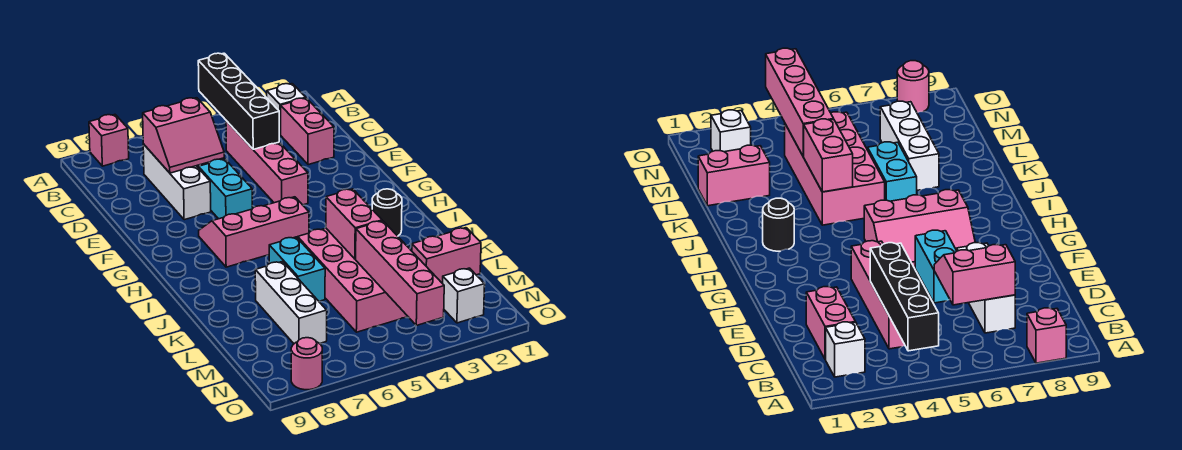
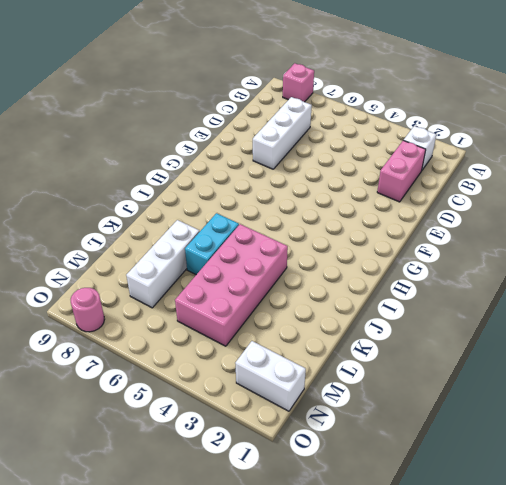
white 1x2 brick [235,341,306,411] -> white 1x1 brick [443,268,485,323]
none -> pink 1x4 brick [226,121,308,205]
none -> cyan 1x2 brick [198,159,253,219]
none -> pink 2x3 slope [199,197,309,267]

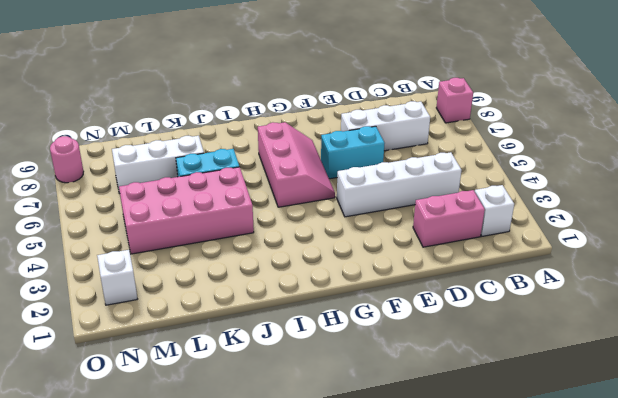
white 1x4 brick [337,152,462,217] -> pink 1x4 brick [226,121,308,205]
none -> black 1x1 round brick [372,189,402,236]
none -> pink 1x2 brick [412,228,481,284]
none -> black 1x4 brick [198,53,279,149]

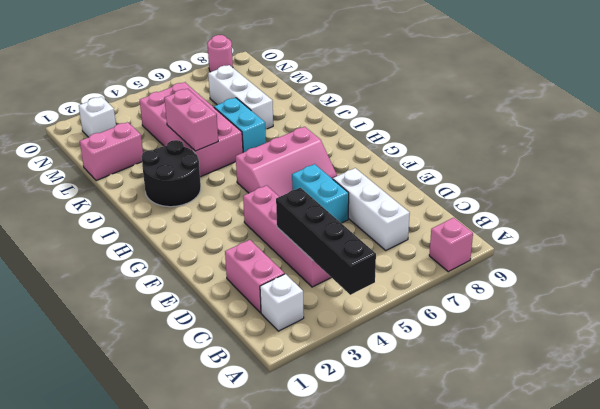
black 2x2 round brick [142,140,201,207] -> black 1x1 round brick [372,189,402,236]
none -> pink 2x2 slope [143,98,224,173]
none -> pink 1x4 brick [356,221,444,326]

